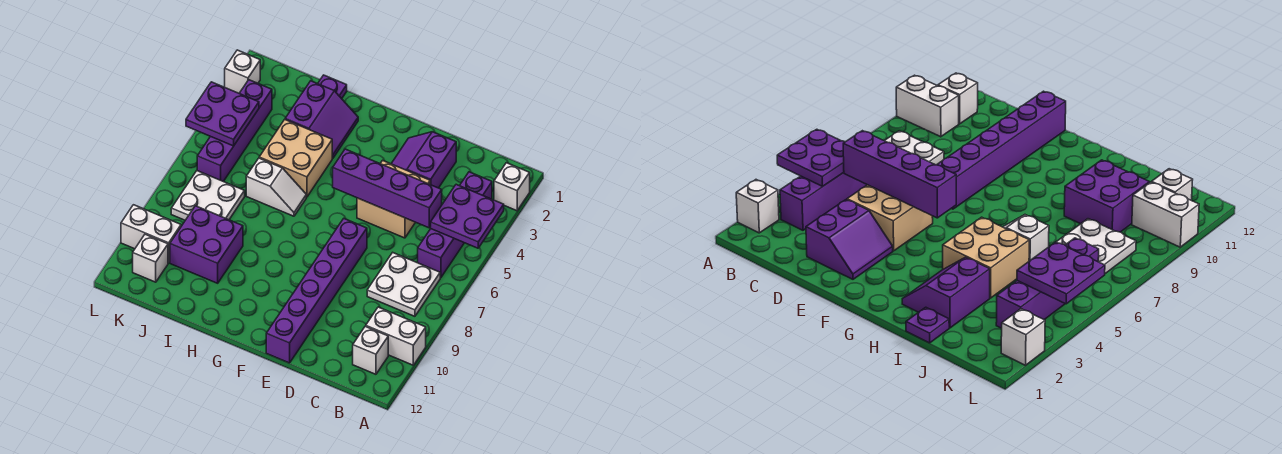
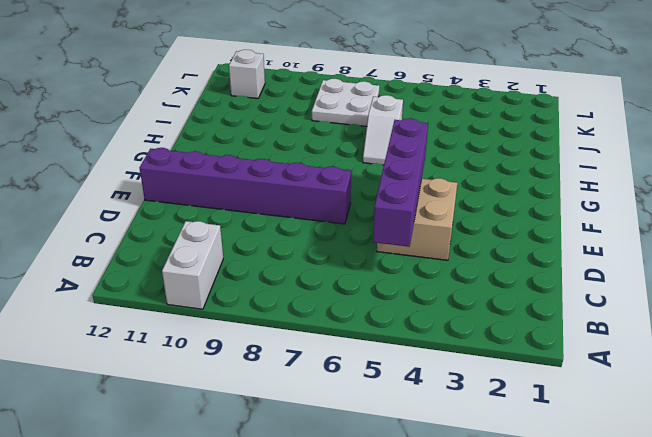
none -> white 1x1 brick [494,163,530,211]
none -> purple 1x4 brick [418,172,492,278]
none -> white 2x2 plate [367,253,440,316]

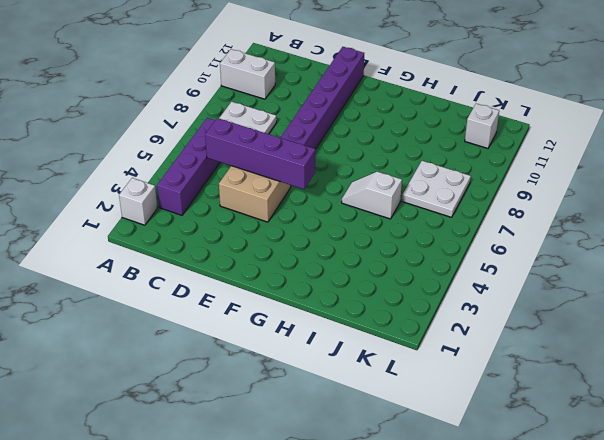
none -> white 1x1 brick [353,326,388,374]
none -> purple 2x2 slope [391,132,456,188]
none -> purple 2x2 slope [285,81,358,158]

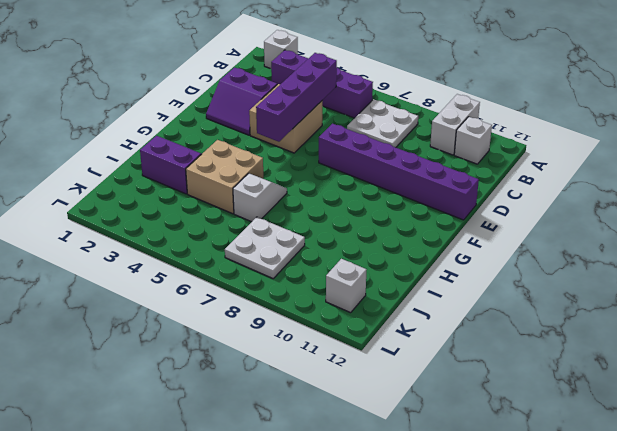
none -> purple 1x1 plate [318,75,347,99]
none -> purple 2x2 brick [170,206,243,283]
none -> purple 1x4 brick [197,80,272,181]

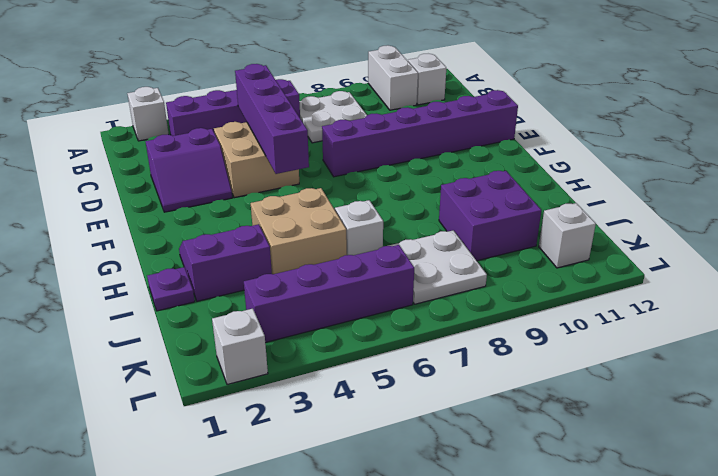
none -> white 1x2 brick [121,205,181,263]
none -> purple 2x2 plate [431,184,504,248]
none -> purple 2x2 plate [186,82,259,146]

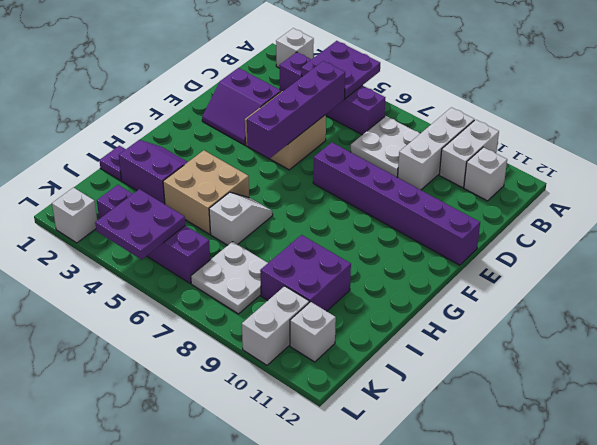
white 1x3 brick [398,107,474,190] -> none

